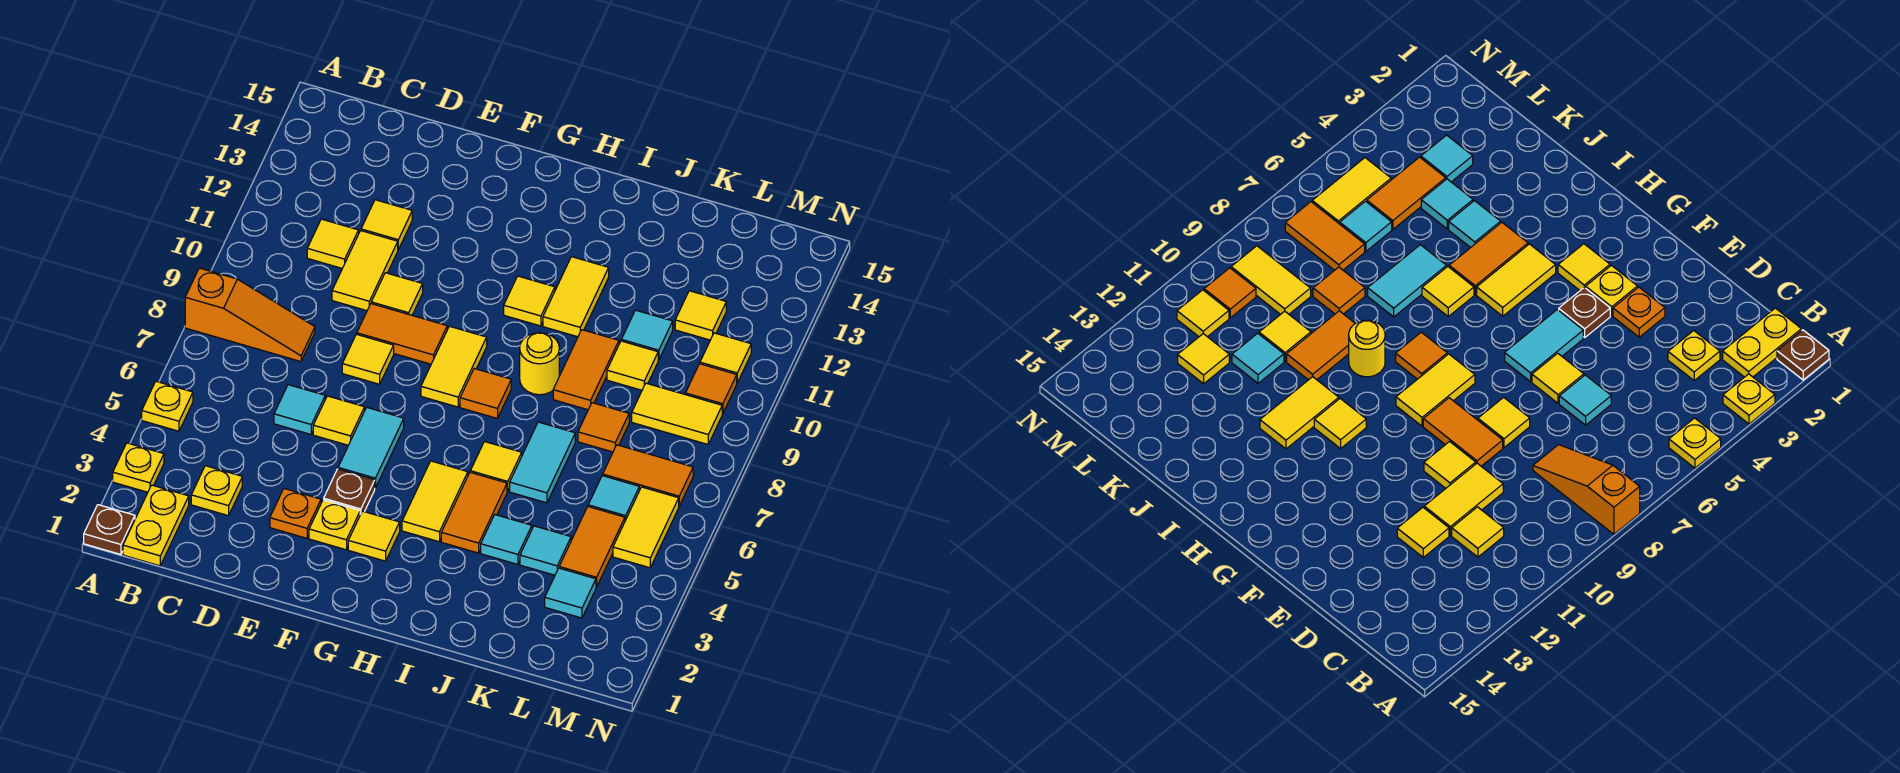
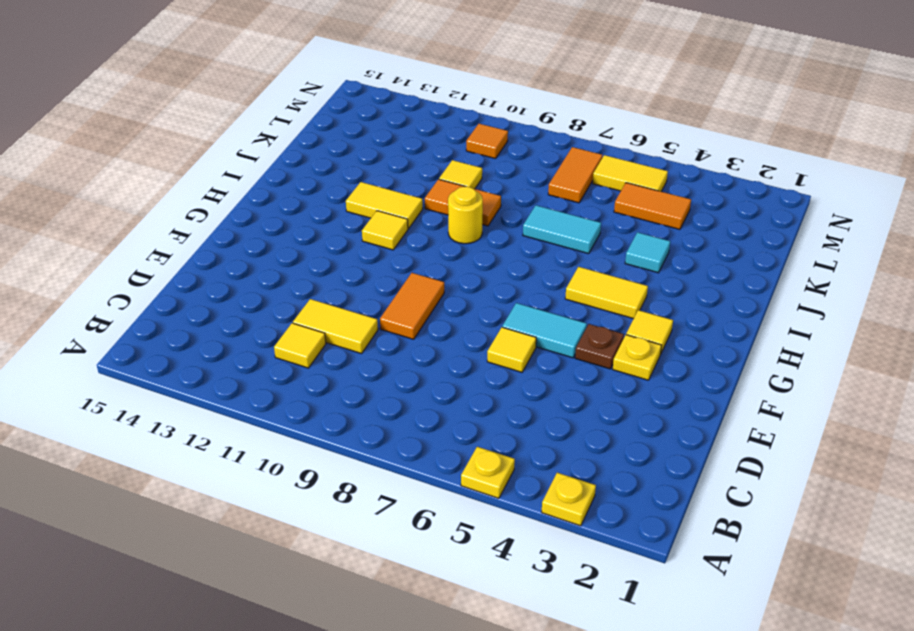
none -> brown 1x1 plate [84,505,135,554]
none -> orange 1x3 slope [185,268,315,362]
none -> yellow 1x2 plate [123,485,189,566]
none -> yellow 1x1 plate [191,466,242,516]

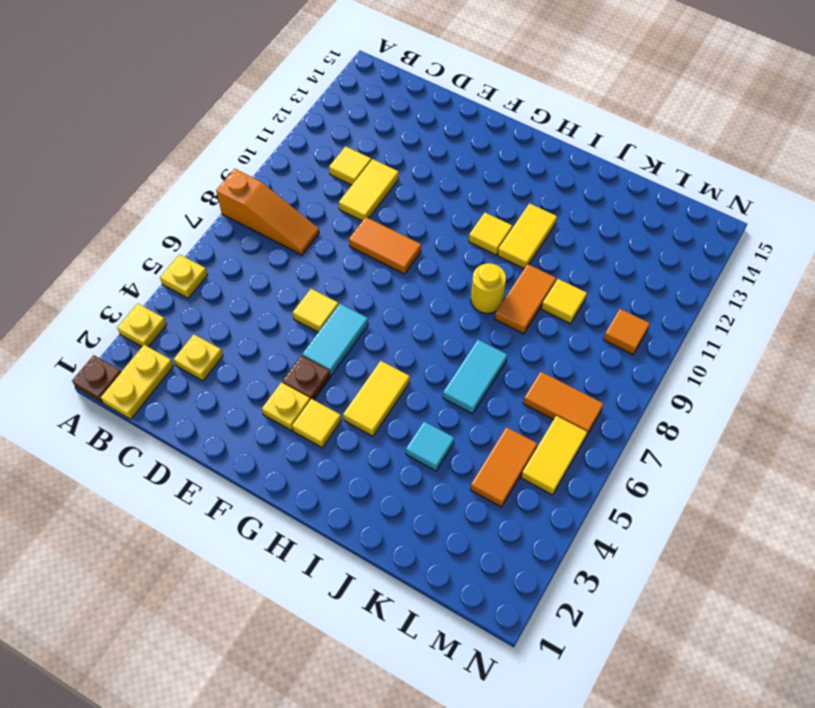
none -> cyan 1x1 tile [274,385,325,434]
none -> yellow 1x1 tile [361,200,412,249]
none -> orange 1x1 plate [270,489,321,538]
none -> yellow 1x1 tile [342,334,394,384]

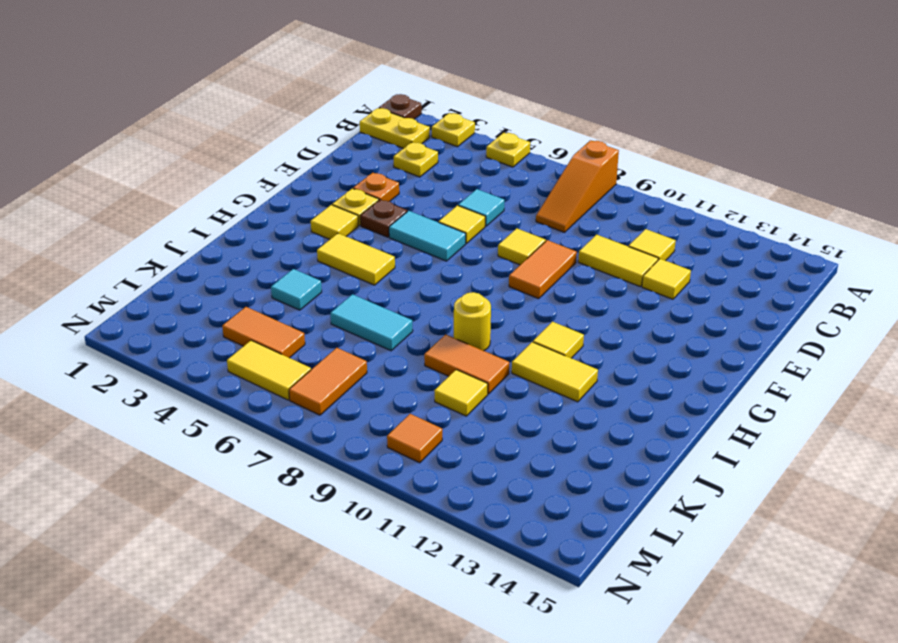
none -> yellow 1x1 tile [371,273,423,315]
none -> yellow 1x2 tile [421,326,487,407]
none -> orange 1x1 tile [460,369,511,418]
none -> orange 1x2 tile [441,472,507,553]

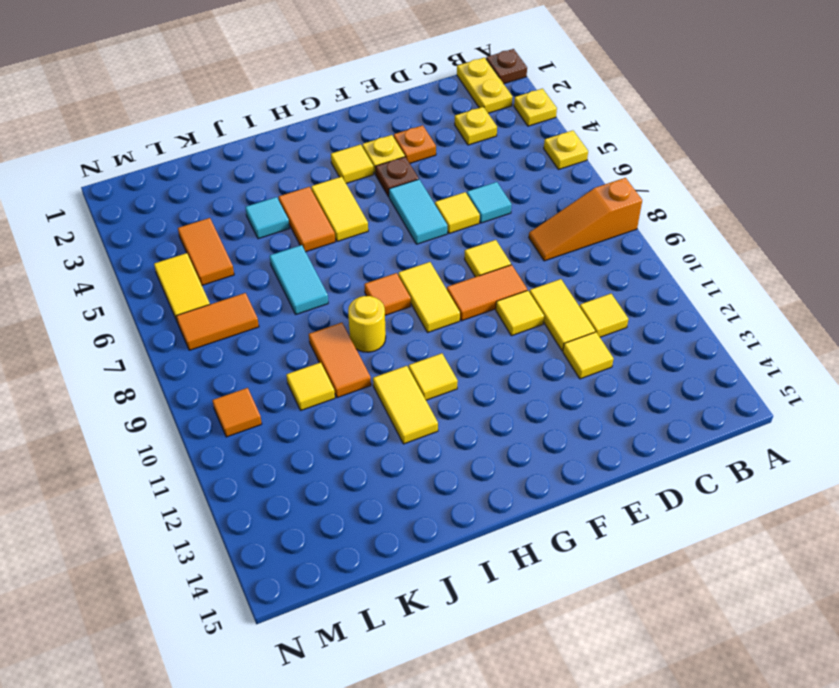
none -> yellow 1x1 tile [470,442,522,491]
none -> cyan 1x1 tile [520,526,571,575]
none -> orange 1x1 tile [578,403,629,452]
none -> cyan 1x1 tile [621,310,673,360]

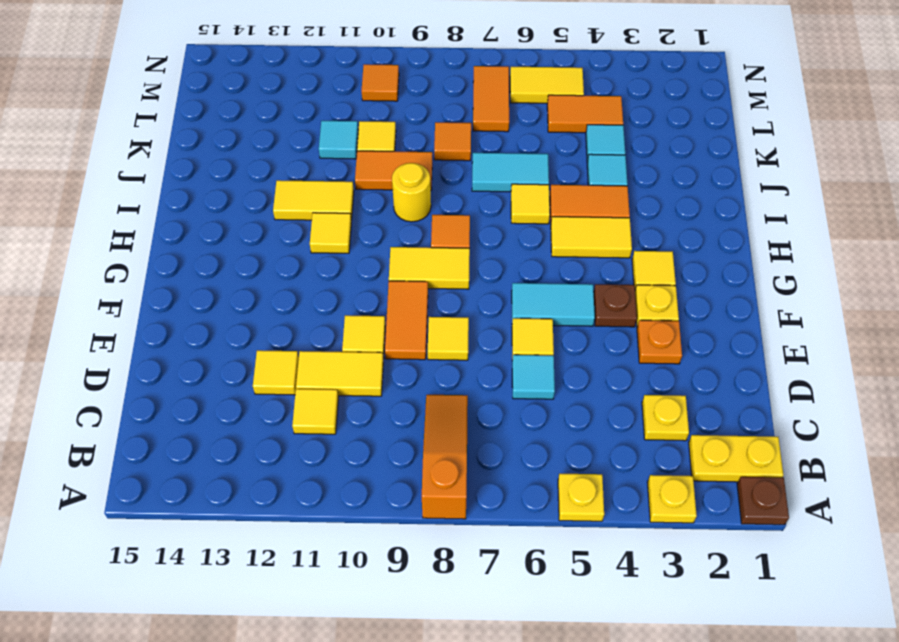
none -> cyan 1x1 tile [545,568,596,618]
none -> cyan 1x1 tile [588,476,639,521]
none -> yellow 1x2 tile [632,383,722,444]
none -> yellow 1x1 tile [675,291,726,340]

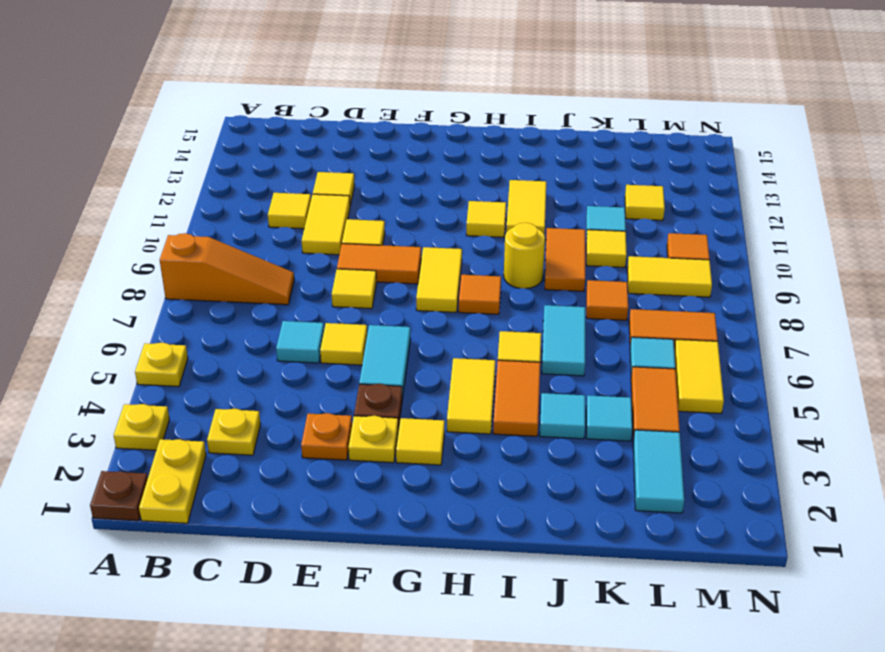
cyan 1x2 tile [633,430,684,513] -> cyan 1x1 tile [545,568,596,618]
none -> yellow 1x1 tile [700,333,751,383]

